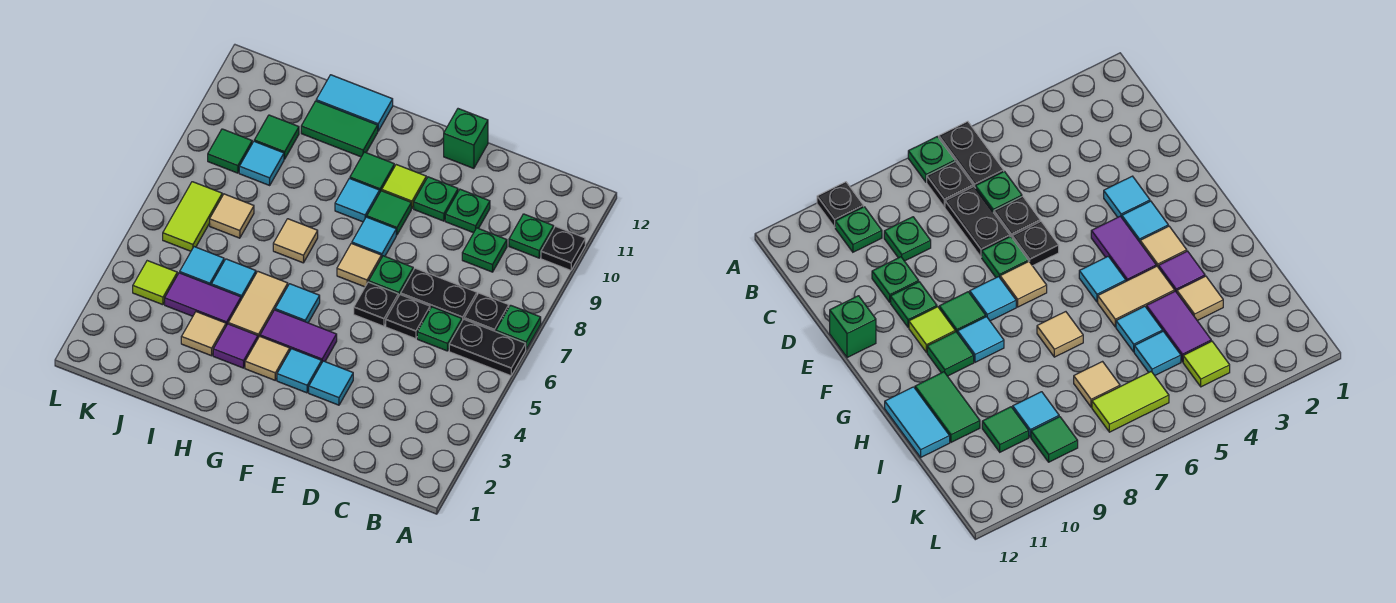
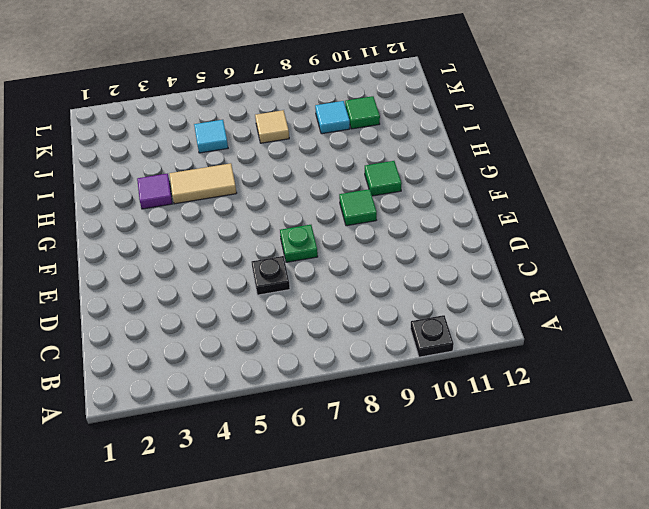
none -> black 1x2 plate [449,319,526,376]
none -> green 1x1 plate [496,305,541,349]
none -> black 1x1 plate [464,293,509,332]
none -> green 1x1 plate [509,214,554,258]

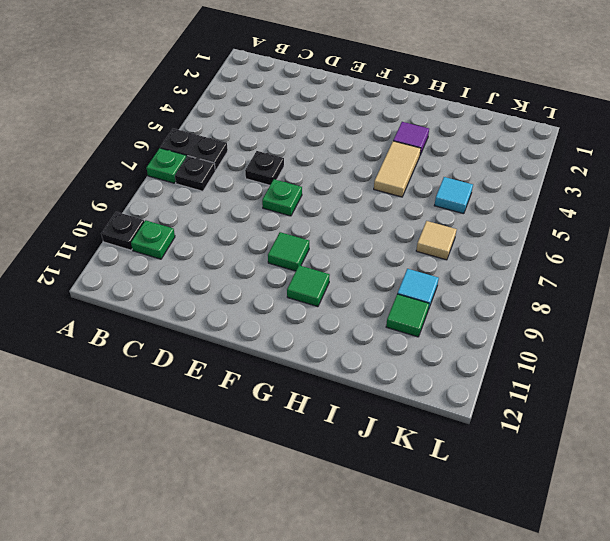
none -> green 1x1 plate [417,307,462,351]
none -> black 1x2 plate [401,268,477,321]
none -> green 1x1 plate [462,228,507,272]
none -> green 1x1 plate [445,189,490,233]

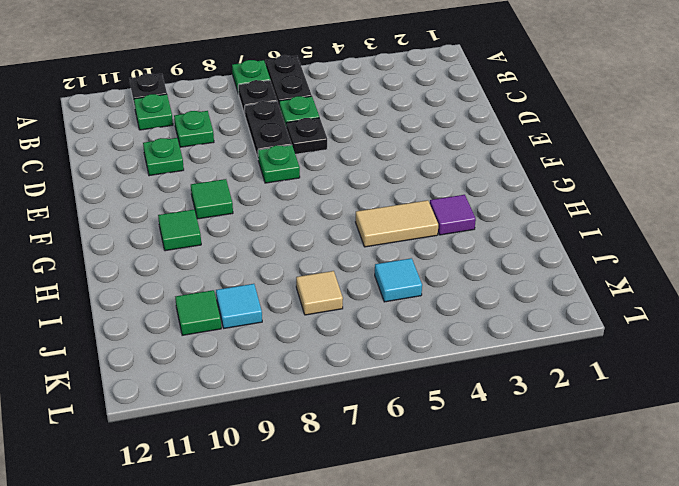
none -> cyan 1x1 tile [309,361,353,405]
none -> black 1x1 plate [354,282,398,326]
none -> green 1x1 plate [414,177,458,221]
none -> green 1x1 brick [444,109,488,168]

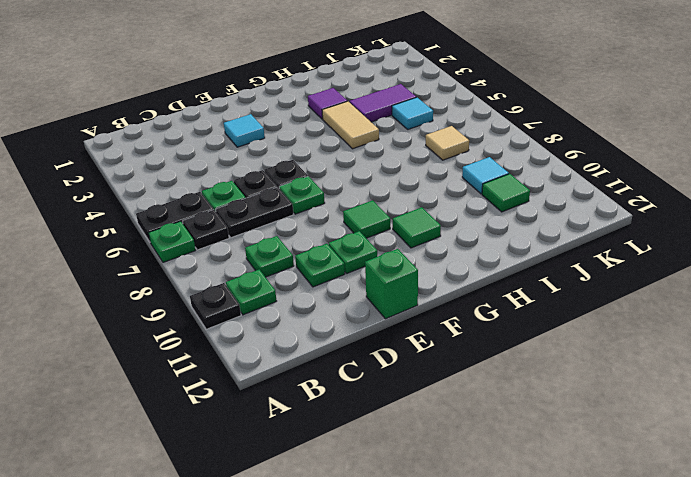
none -> cyan 1x1 tile [277,349,322,393]
none -> purple 1x2 tile [260,310,337,362]
none -> tan 1x1 tile [337,243,381,287]
none -> cyan 1x1 tile [352,217,396,258]

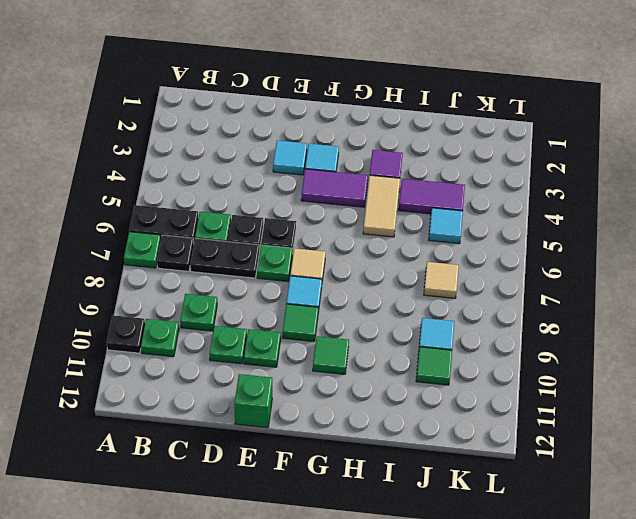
none -> lime 1x1 tile [382,165,426,209]
none -> tan 1x1 tile [245,336,290,380]
none -> cyan 1x1 tile [275,284,320,323]
none -> cyan 1x1 tile [335,178,380,222]

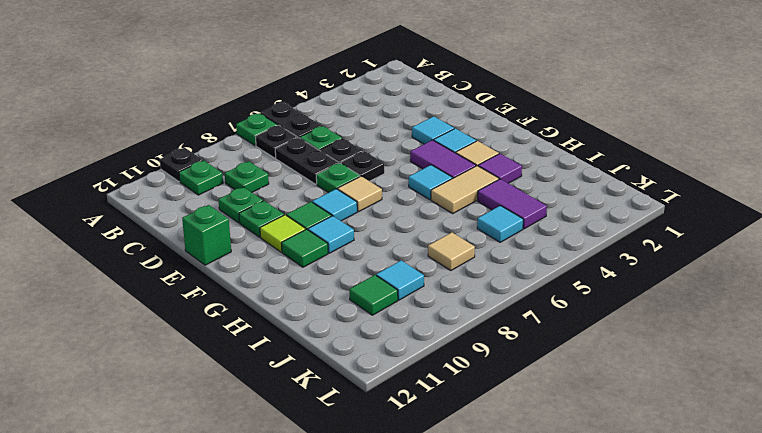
none -> tan 1x1 tile [273,219,318,263]
none -> green 1x2 tile [301,101,378,157]
none -> cyan 1x2 tile [316,75,393,131]
none -> tan 1x1 tile [181,312,226,356]

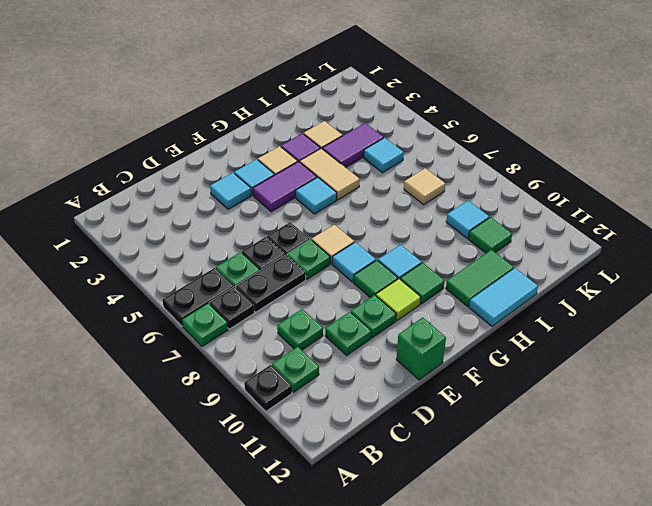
none -> tan 1x1 tile [273,219,318,263]
none -> cyan 1x1 tile [211,259,256,299]
none -> lime 1x1 tile [133,261,177,305]
none -> lime 1x2 tile [163,182,222,251]

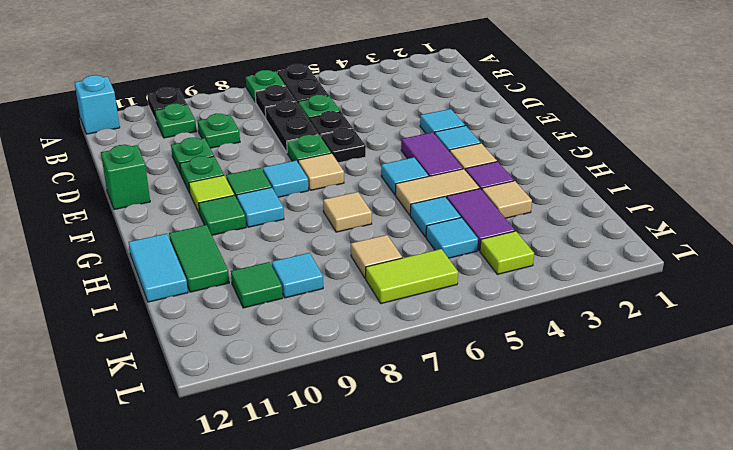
cyan 1x1 brick [74,75,120,134] -> none
none -> green 1x1 tile [208,129,252,173]

